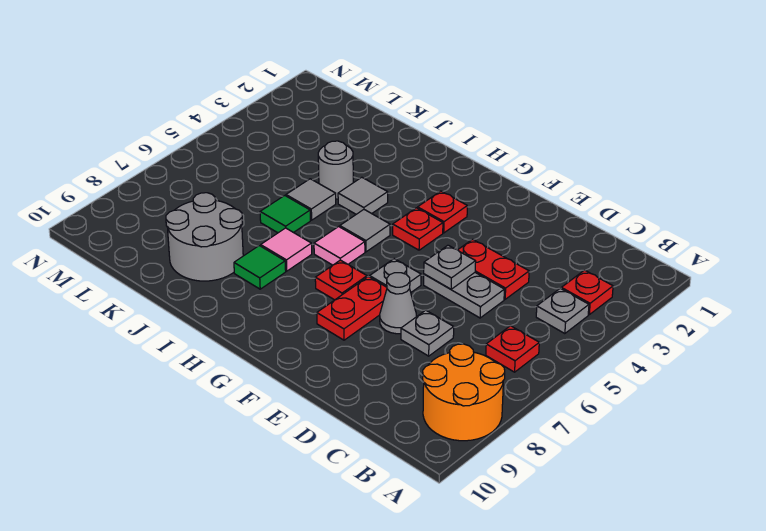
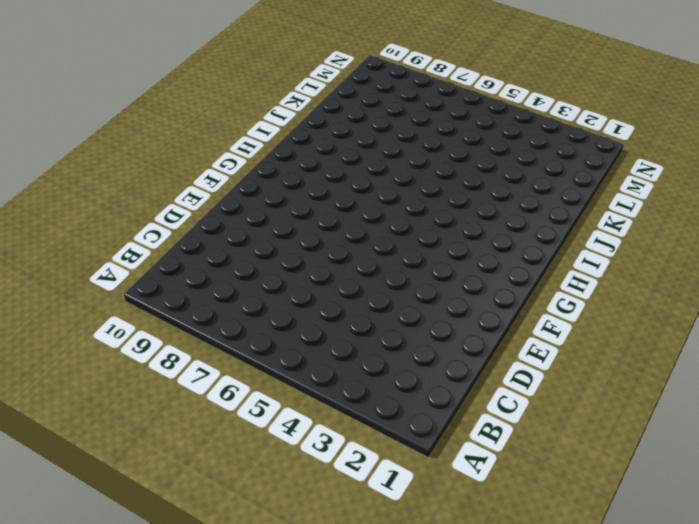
none -> orange 2x2 round brick [423,344,505,441]
none -> red 1x1 plate [561,270,613,315]
none -> grey 1x1 plate [536,288,589,334]

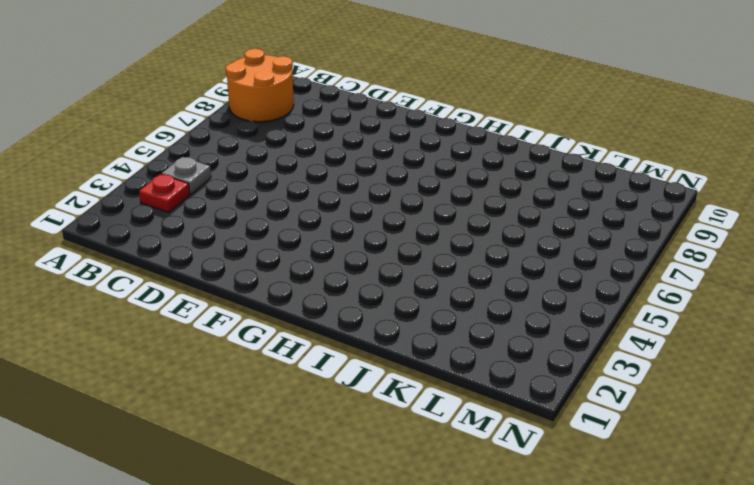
none -> red 1x1 plate [486,326,539,372]
none -> red 1x2 plate [458,239,529,299]
none -> grey 1x2 plate [424,273,504,318]

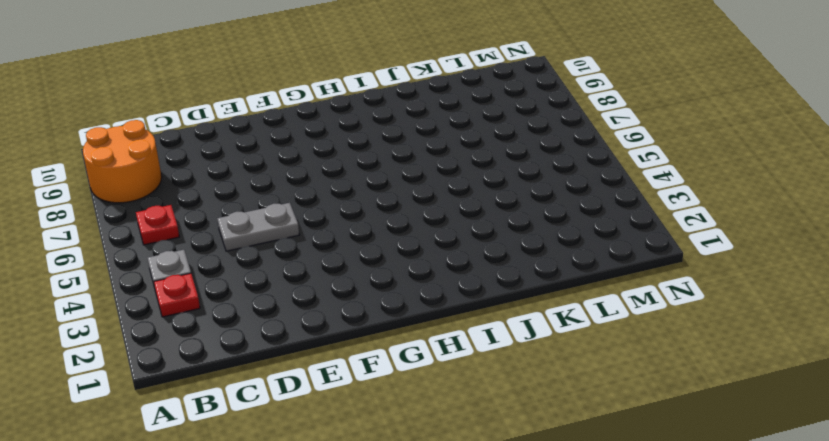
none -> red 1x2 plate [458,239,529,299]
none -> grey 1x1 plate [401,310,454,356]
none -> grey 1x1 cone [380,273,417,334]

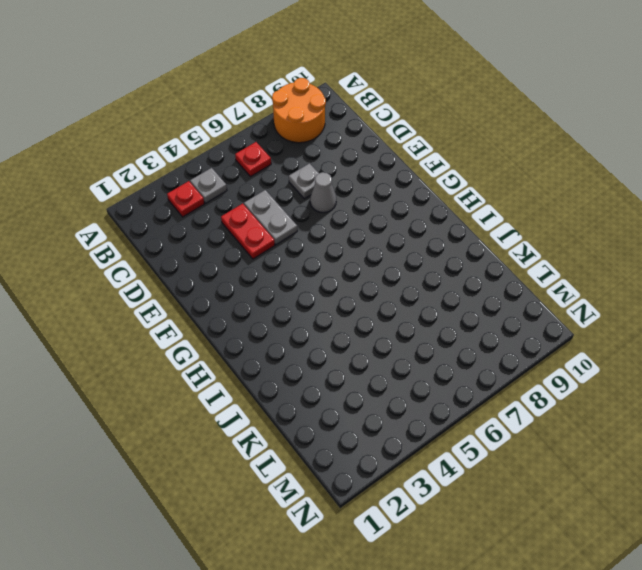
none -> grey 1x1 plate [370,259,421,292]
none -> red 1x2 plate [317,277,387,340]
none -> red 1x1 plate [418,191,467,233]

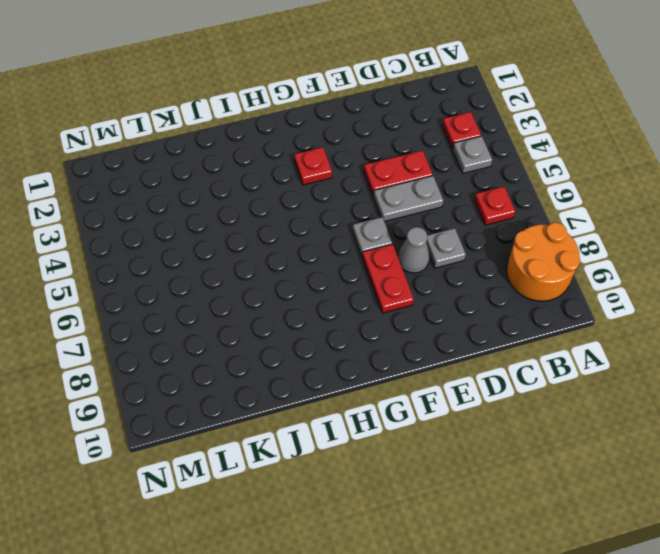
none -> red 1x1 plate [393,208,443,250]
none -> red 1x1 plate [315,260,367,300]
none -> grey 1x1 tile [340,210,390,252]

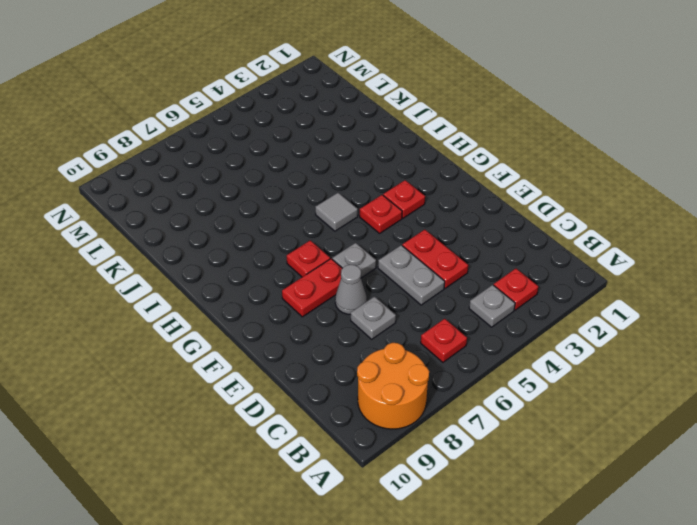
none -> pink 1x1 tile [314,227,365,265]
none -> grey 1x1 tile [338,177,388,214]
none -> pink 1x1 tile [261,228,312,271]

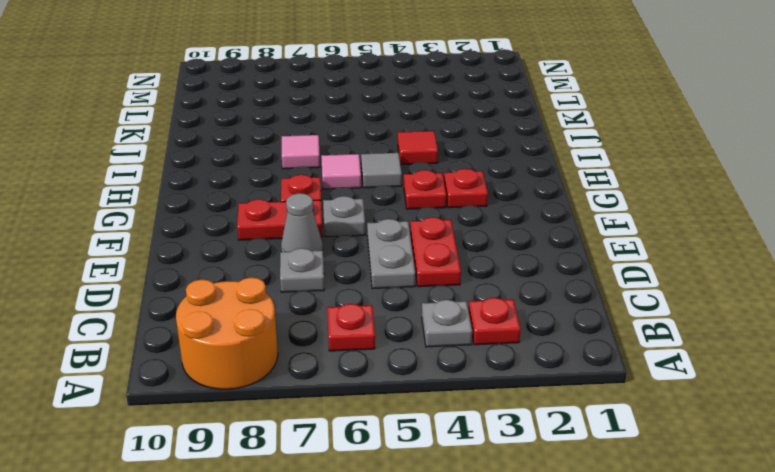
red 1x1 tile [398,131,438,165] -> grey 1x1 tile [338,177,388,214]
none -> green 1x1 tile [234,246,286,289]
none -> grey 1x1 round brick [318,141,353,199]
none -> grey 1x1 tile [286,179,336,220]

